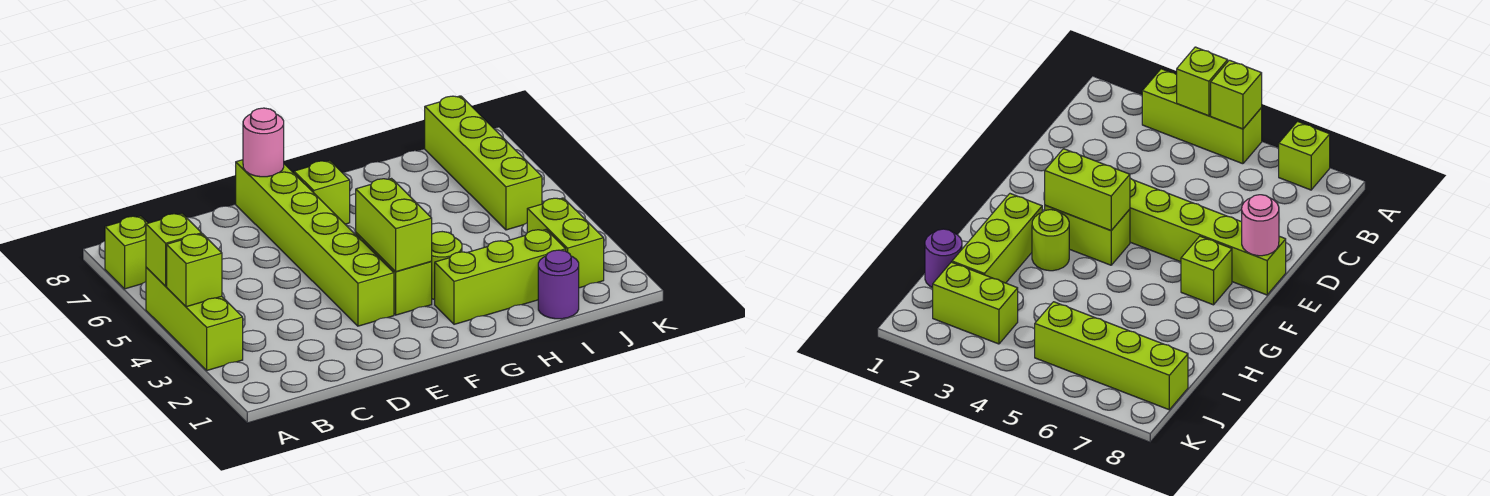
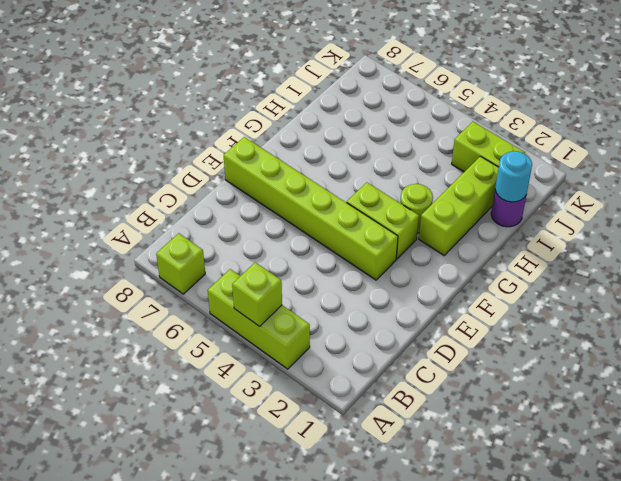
cyan 1x1 round brick [495,151,532,202] -> none
none -> lime 1x1 brick [294,161,350,224]
none -> lime 1x4 brick [425,96,542,230]
none -> lime 1x1 brick [146,214,202,286]

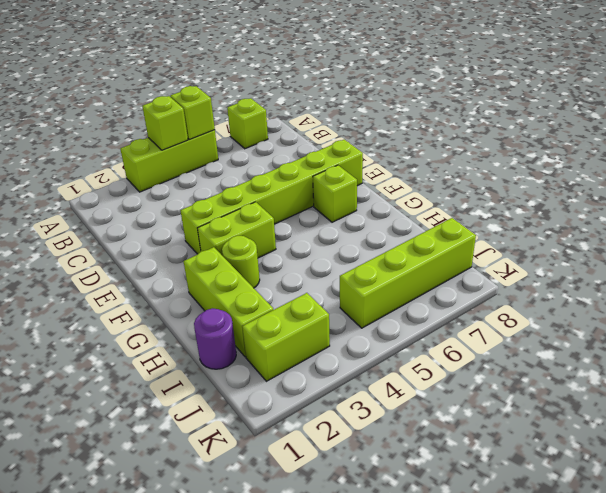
none -> pink 1x1 round brick [243,108,284,177]
none -> lime 1x2 brick [356,178,432,272]

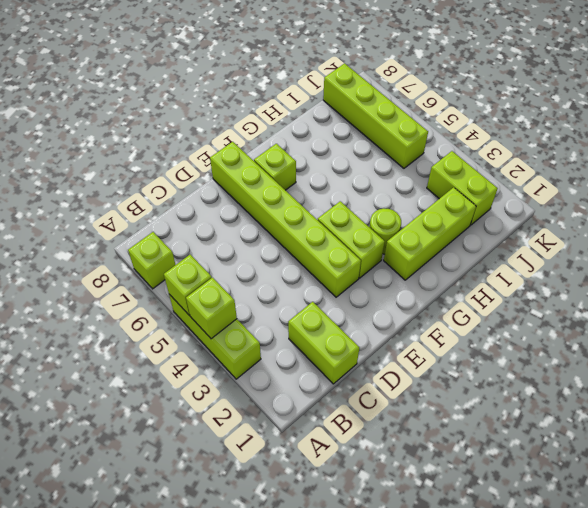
lime 1x2 brick [288,302,359,384] -> lime 1x2 brick moved to [356,178,432,272]
none -> purple 1x1 round brick [538,250,579,319]
none -> pink 1x1 round brick [243,108,284,177]

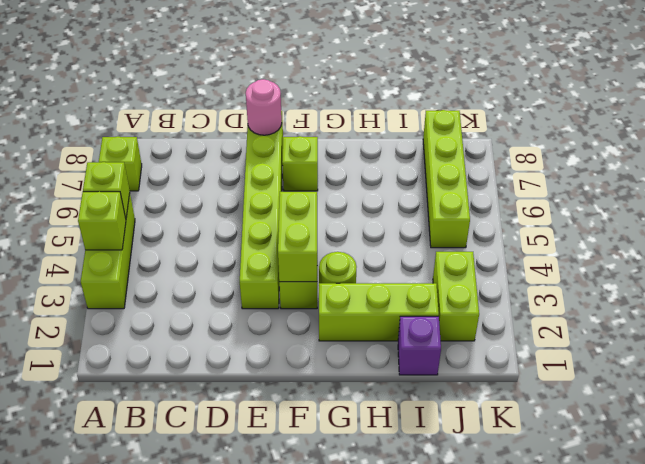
purple 1x1 brick [398,316,441,375] -> purple 1x1 round brick [538,250,579,319]

